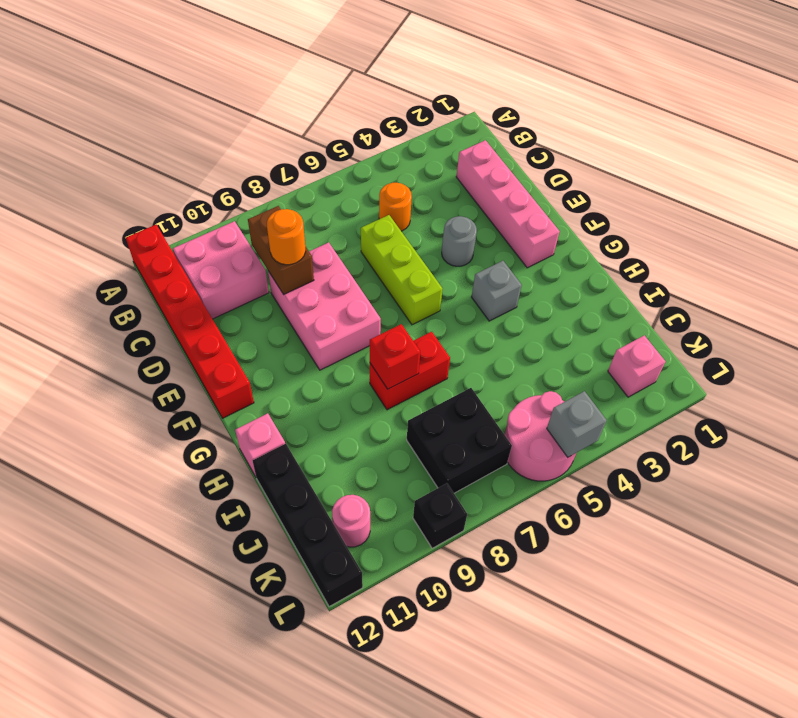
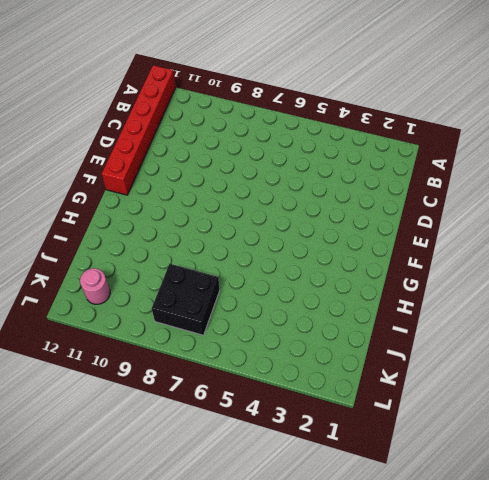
none -> pink 2x2 brick [173,221,269,319]
none -> pink 1x4 brick [456,140,560,268]
none -> orange 1x1 round brick [379,183,412,231]

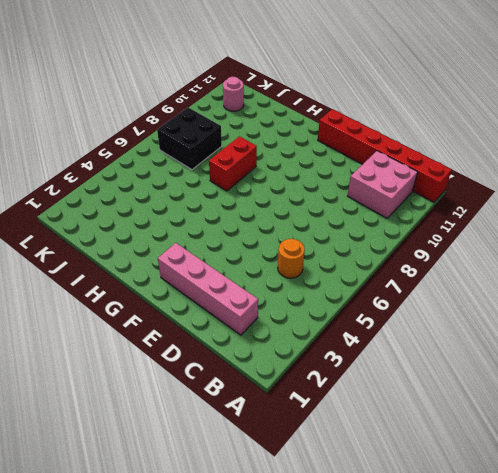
none -> lime 1x3 brick [361,215,442,325]
none -> pink 2x3 brick [268,242,381,370]
none -> grey 1x1 round brick [442,216,477,266]

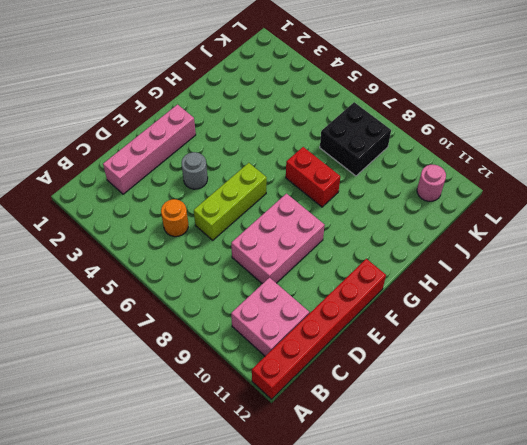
none -> grey 1x1 brick [472,261,522,321]
none -> pink 1x1 brick [235,413,285,476]
none -> black 1x4 brick [253,443,363,607]

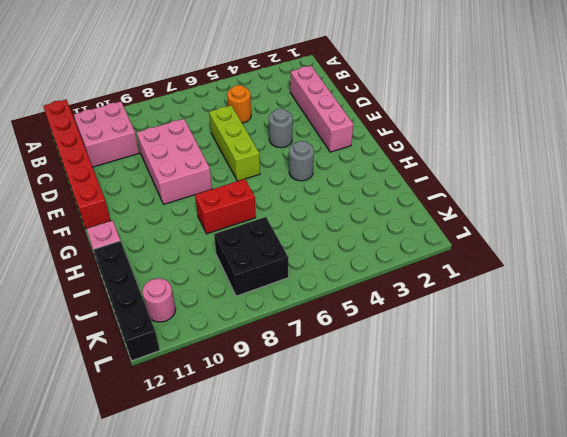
grey 1x1 round brick [289,141,314,181] -> grey 1x1 brick [472,261,522,321]
none -> pink 1x1 brick [608,335,665,397]
none -> pink 2x2 round brick [505,391,576,481]
none -> black 1x1 brick [413,483,467,548]

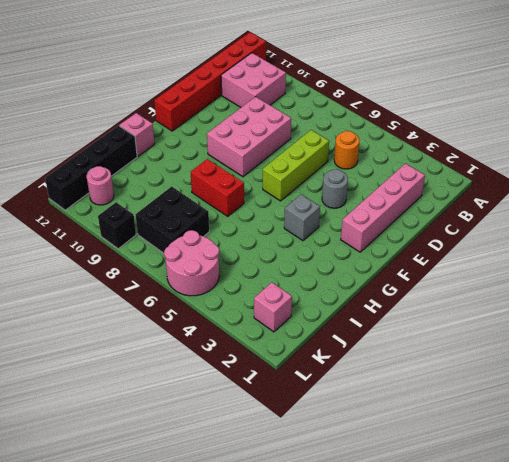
none -> brown 1x2 brick [248,206,314,294]
none -> red 1x1 brick [370,324,420,389]
none -> grey 1x1 brick [547,391,607,457]

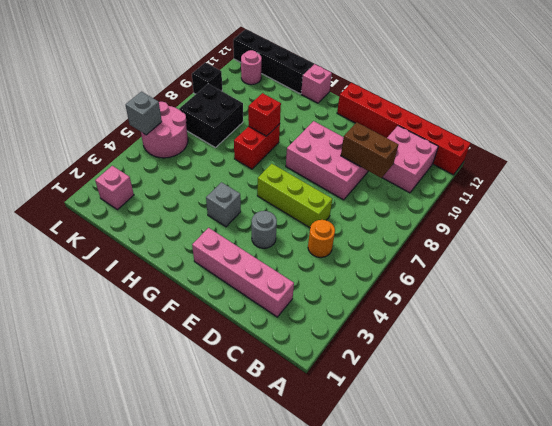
none -> orange 1x1 round brick [267,209,306,265]

